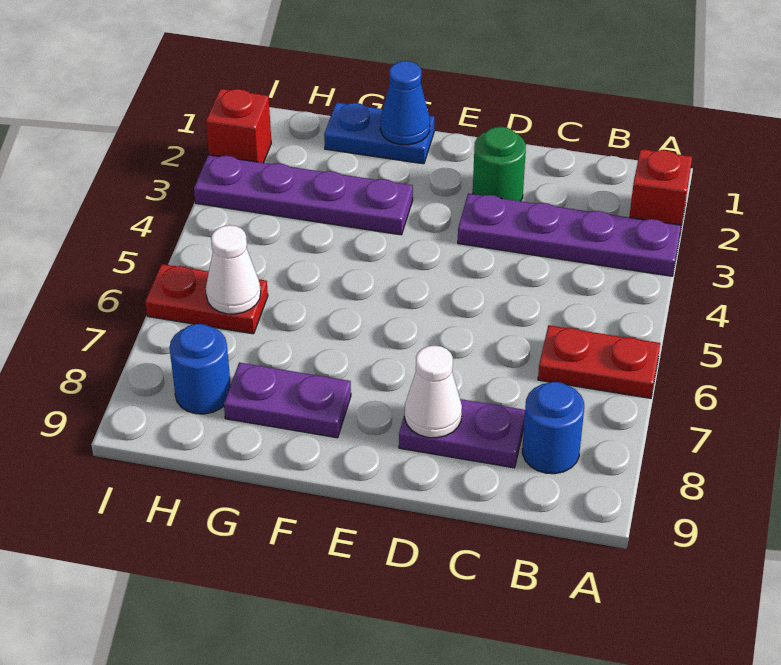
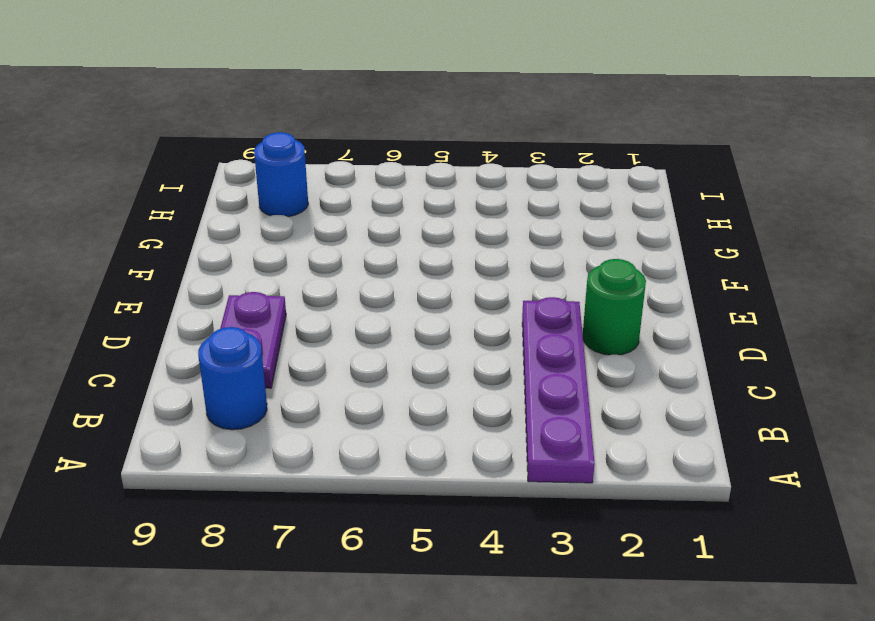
none -> red 1x1 brick [629,149,692,226]
none -> red 1x2 plate [538,325,660,398]
none -> blue 1x2 plate [324,102,434,164]

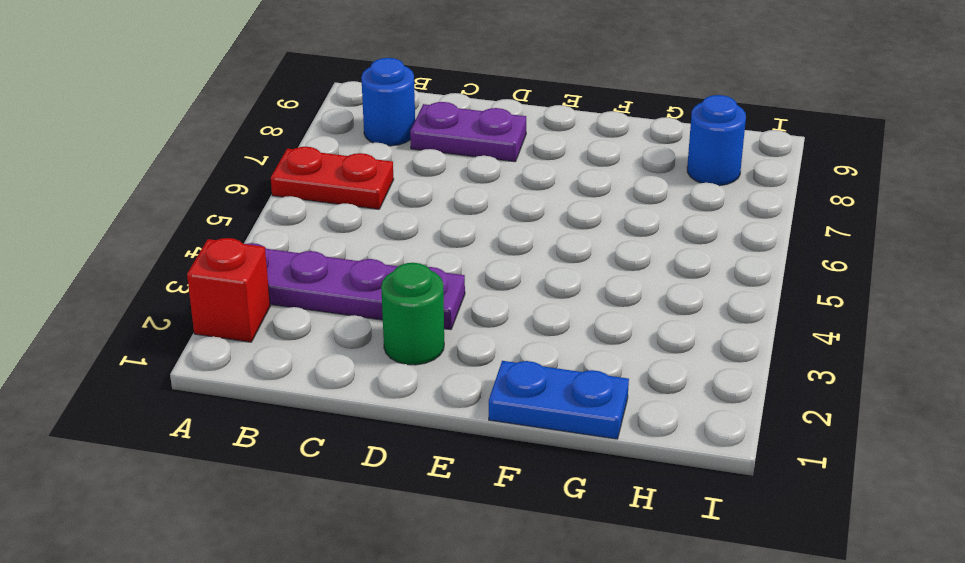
none -> purple 1x4 plate [194,155,413,235]
none -> purple 1x2 plate [224,363,351,438]
none -> red 1x2 plate [145,264,268,334]

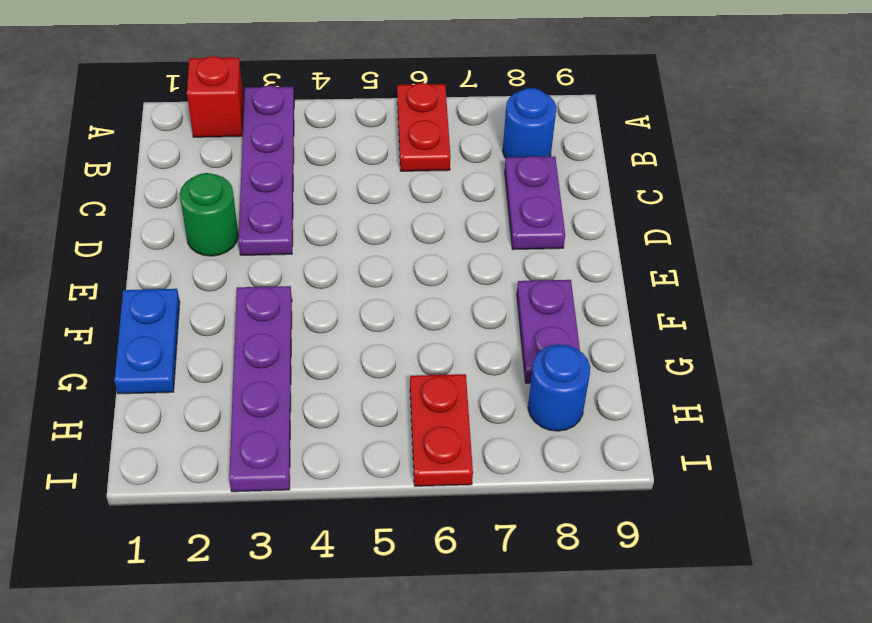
none -> red 1x1 brick [206,89,271,163]
none -> white 1x1 cone [405,345,462,438]
none -> blue 1x1 cone [380,61,430,145]

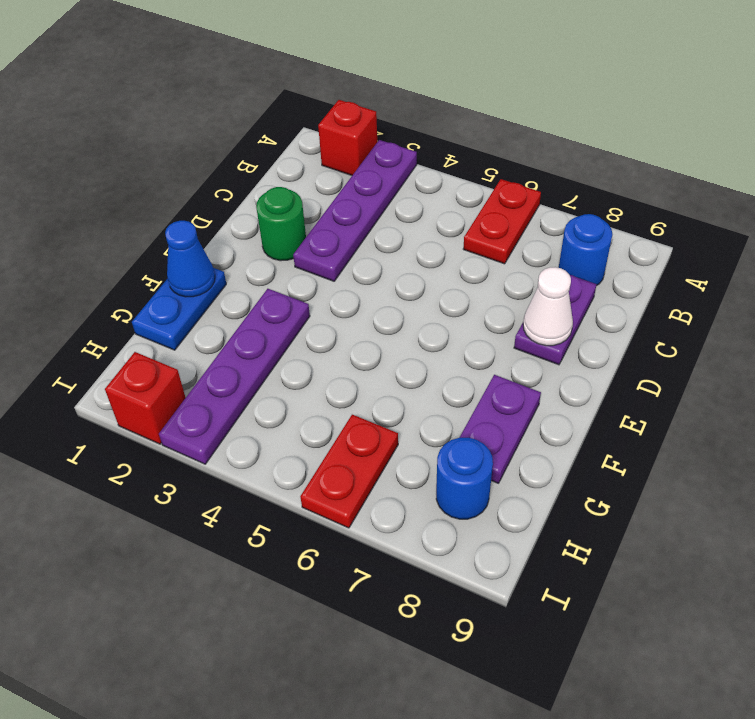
none -> white 1x1 cone [206,225,261,314]

